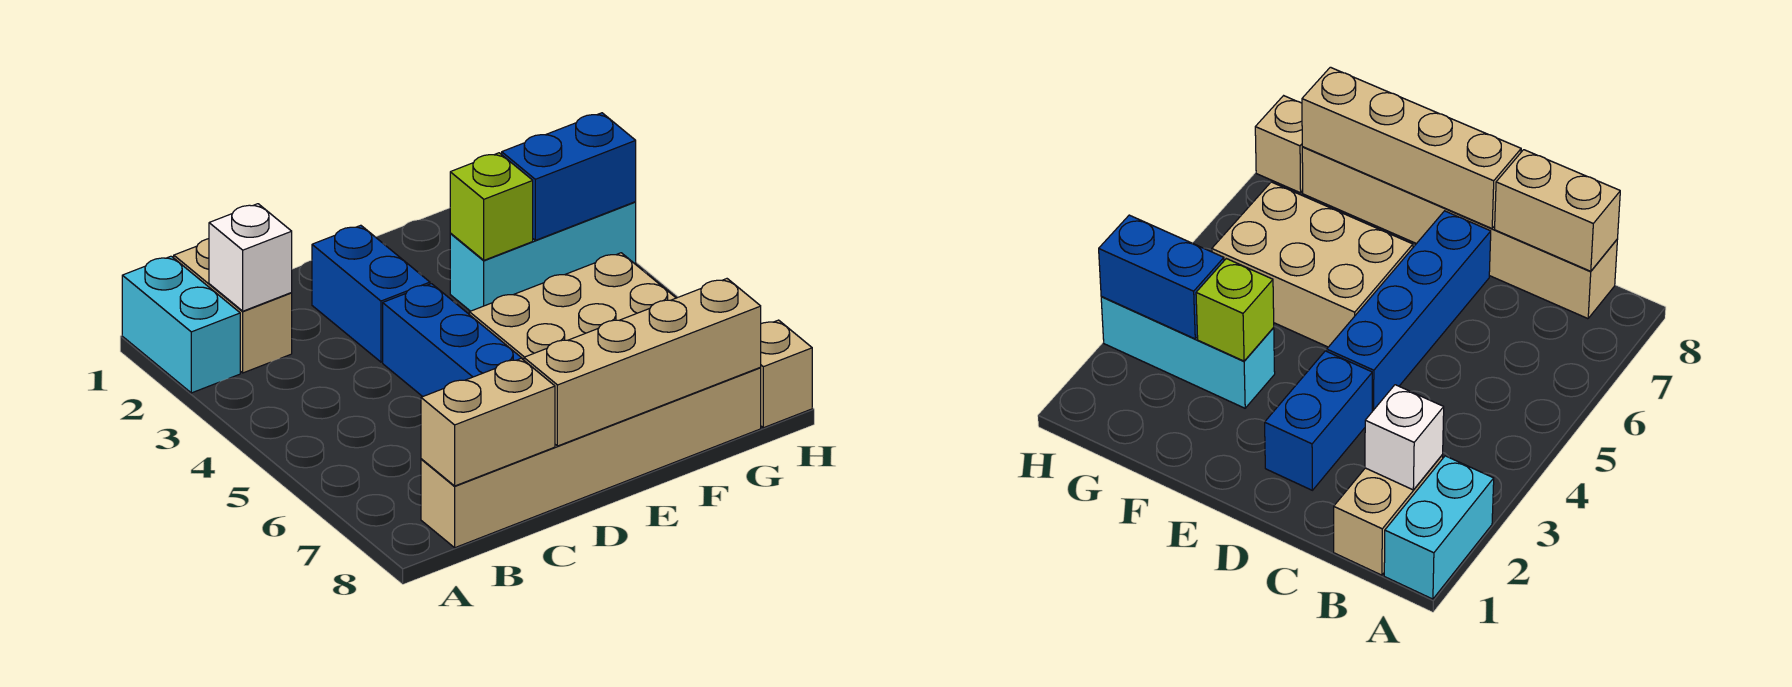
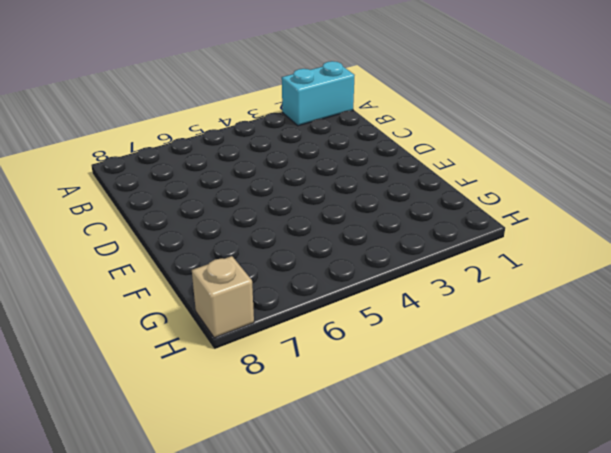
none -> tan 1x2 brick [174,239,292,373]
none -> tan 1x6 brick [421,368,761,548]
none -> blue 1x2 brick [312,225,430,362]

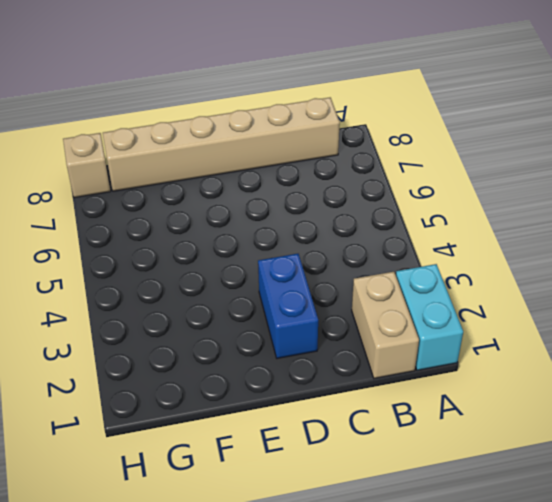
none -> blue 1x4 brick [383,284,524,397]
none -> tan 2x3 brick [469,253,676,359]
none -> cyan 1x3 brick [450,202,636,311]

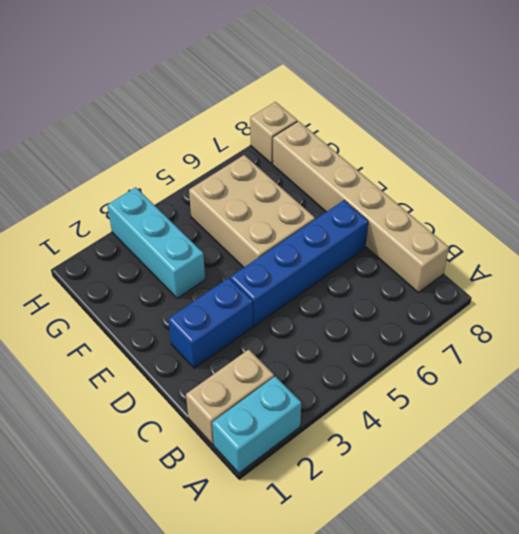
none -> white 1x1 brick [209,204,292,311]
none -> tan 1x2 brick [421,358,555,486]
none -> tan 1x4 brick [524,279,761,446]

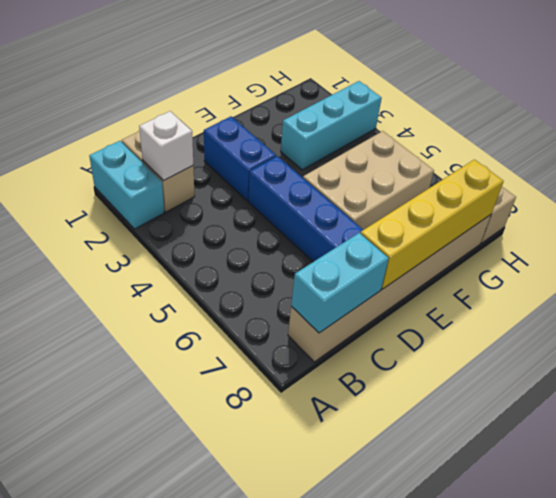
cyan 1x2 brick [291,233,389,333] -> tan 1x2 brick [421,358,555,486]
yellow 1x4 brick [360,160,504,289] -> tan 1x4 brick [524,279,761,446]
none -> lime 1x1 brick [450,153,533,260]
none -> blue 1x2 brick [502,113,636,240]

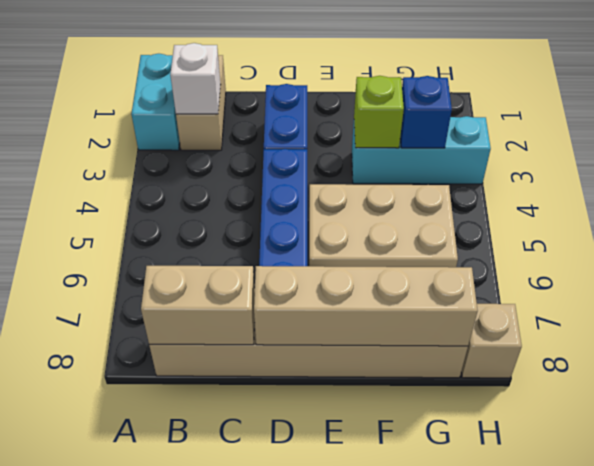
blue 1x1 brick [400,76,452,148] -> blue 1x2 brick [502,113,636,240]

